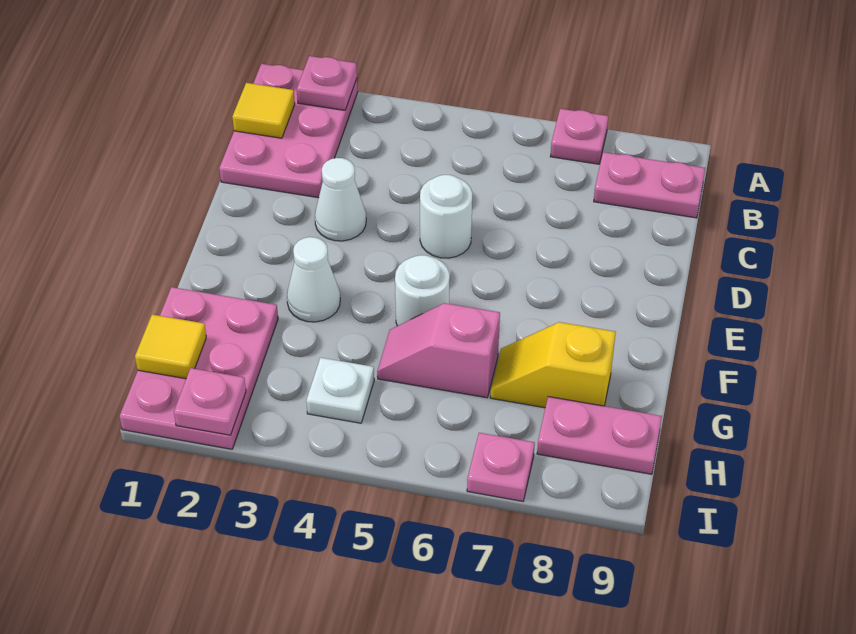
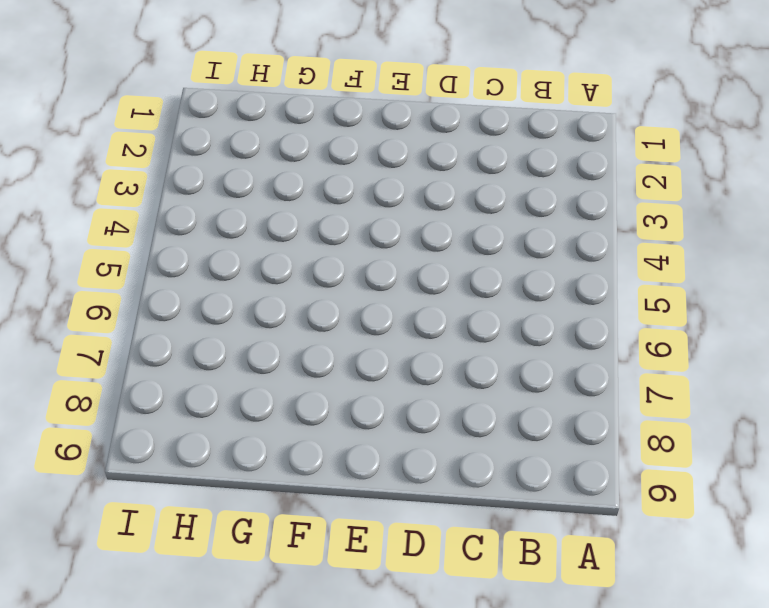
none -> pink 2x3 plate [219,64,358,198]
none -> pink 1x1 plate [550,109,608,164]
none -> pink 1x2 plate [594,152,705,218]

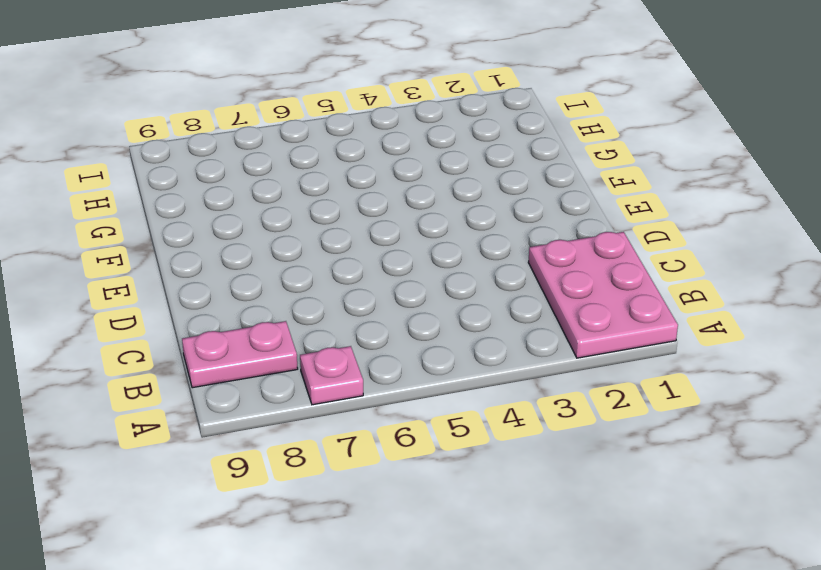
none -> white 1x1 cone [315,158,366,241]
none -> white 1x1 round brick [420,175,472,258]
none -> white 1x1 cone [287,237,340,322]

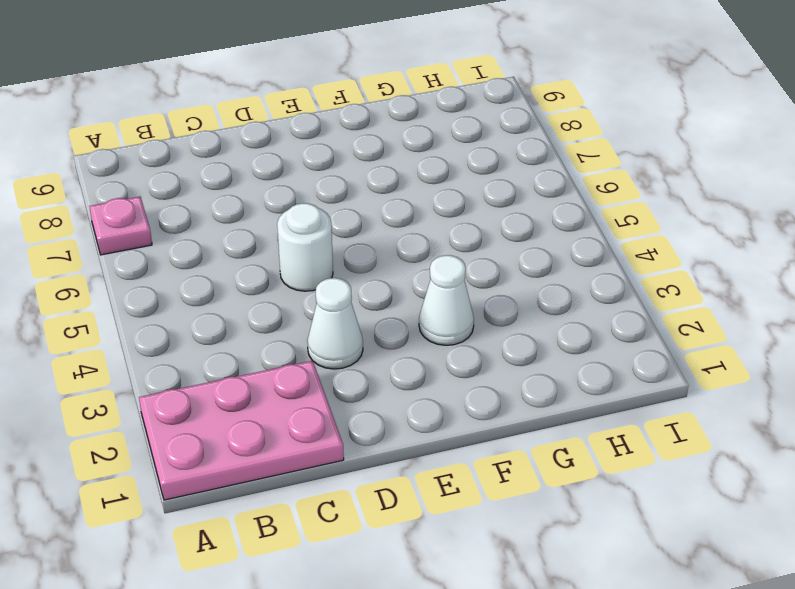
none -> pink 1x2 plate [594,152,705,218]
none -> white 1x1 round brick [395,255,450,326]
none -> pink 2x3 plate [119,287,278,449]

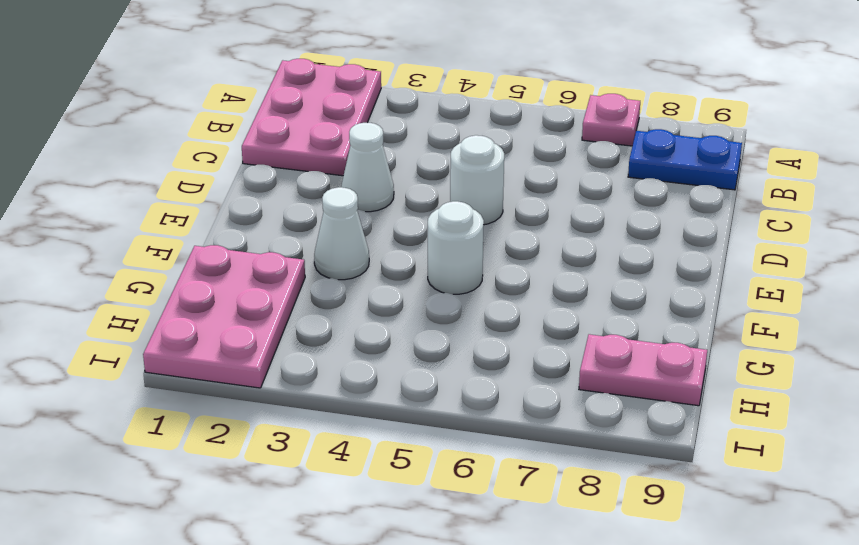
blue 1x2 plate [628,129,742,190] -> pink 1x2 plate [594,152,705,218]
none -> pink 1x2 slope [377,303,500,398]
none -> yellow 1x2 slope [490,322,616,408]
none -> white 1x1 plate [306,358,374,423]

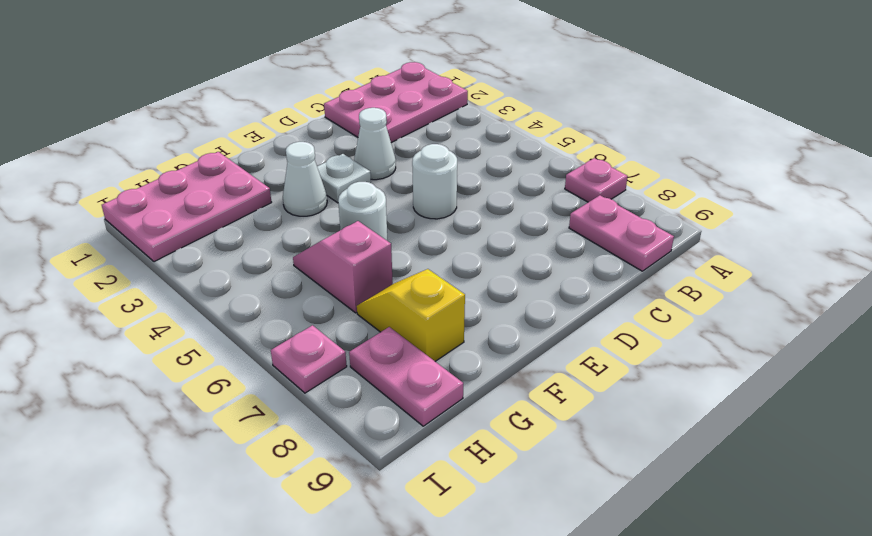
white 1x1 plate [317,154,371,203] -> white 1x1 plate moved to [306,358,374,423]
none -> pink 1x1 plate [297,56,357,110]
none -> yellow 1x1 tile [232,83,295,138]
none -> yellow 1x1 tile [135,315,206,379]

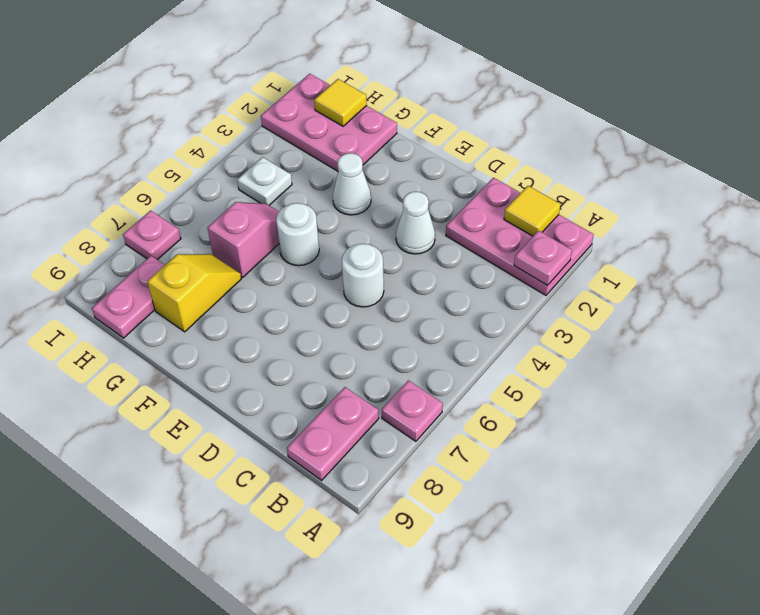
none -> pink 1x1 plate [174,368,246,435]

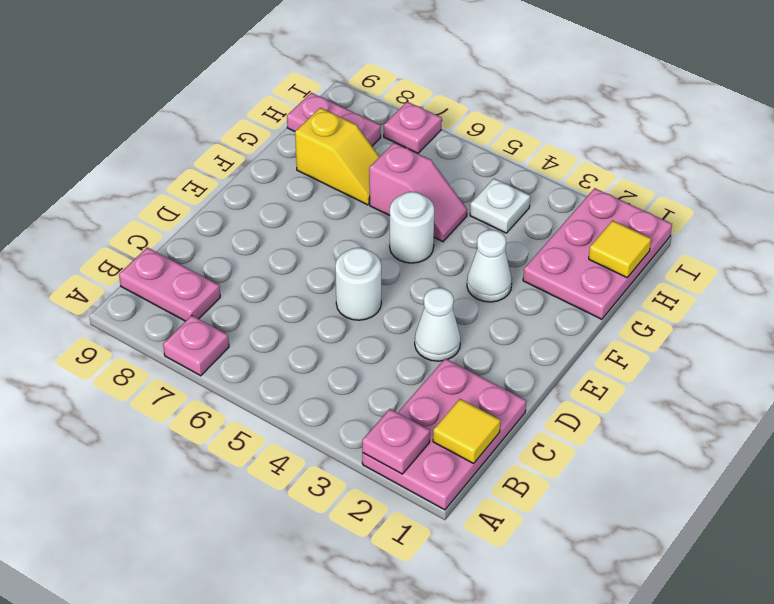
none -> pink 1x1 plate [174,368,246,435]

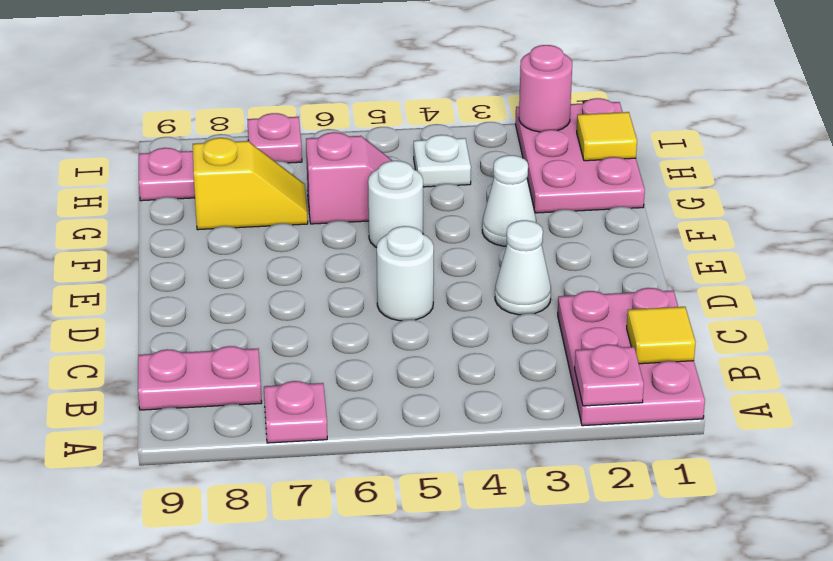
pink 1x1 round brick [519,45,572,132] -> pink 1x1 plate [174,368,246,435]

